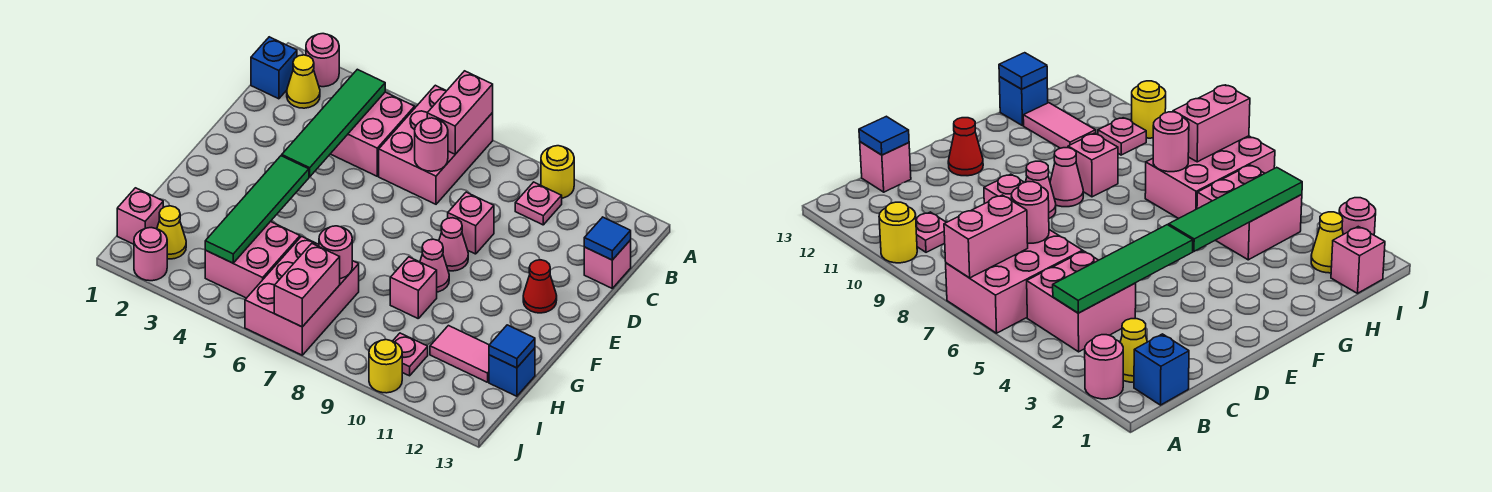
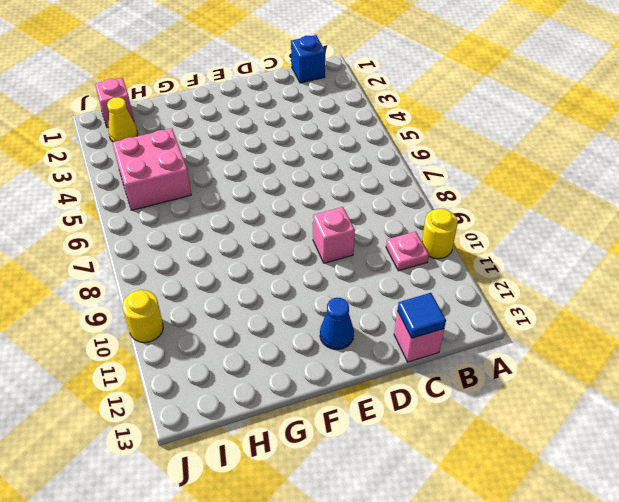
blue 1x1 cone [320,298,354,350] -> red 1x1 cone [523,260,557,313]
none -> pink 1x1 round brick [306,34,339,87]
none -> pink 2x3 brick [379,85,493,204]
none -> yellow 1x1 cone [287,55,320,108]
none -> pink 2x2 brick [331,92,415,176]

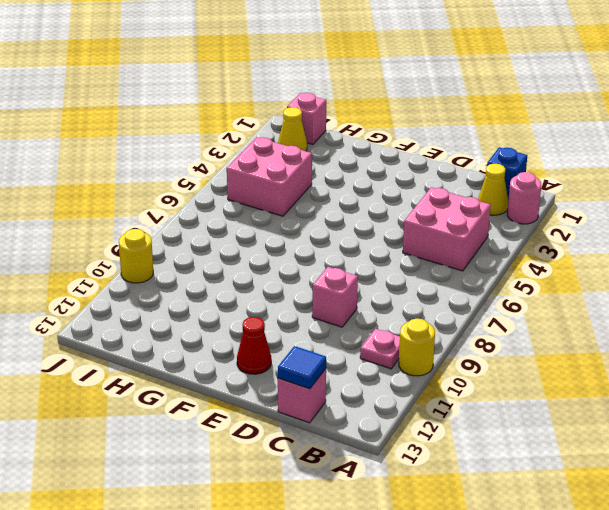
none -> pink 2x3 brick [379,85,493,204]
none -> pink 1x1 cone [439,218,468,271]
none -> pink 1x1 cone [420,239,449,292]
none -> pink 1x1 brick [390,257,437,318]

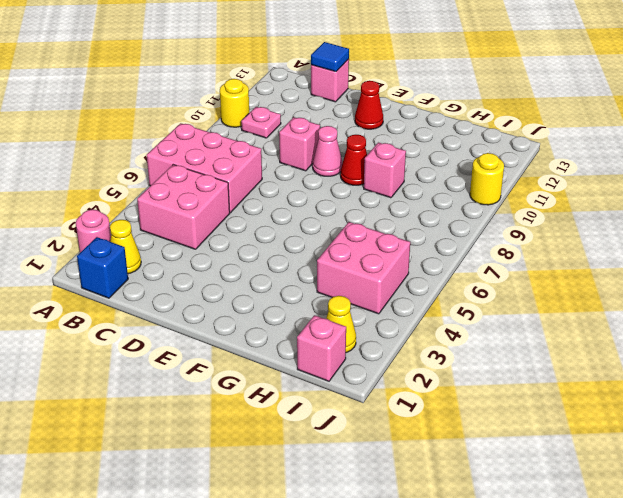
red 1x1 cone [341,135,367,185] -> pink 1x1 cone [420,239,449,292]
none -> pink 2x3 brick [245,236,359,355]
none -> pink 1x2 tile [430,326,489,382]
none -> blue 1x1 brick [489,348,535,396]
none -> pink 1x1 plate [393,333,428,376]

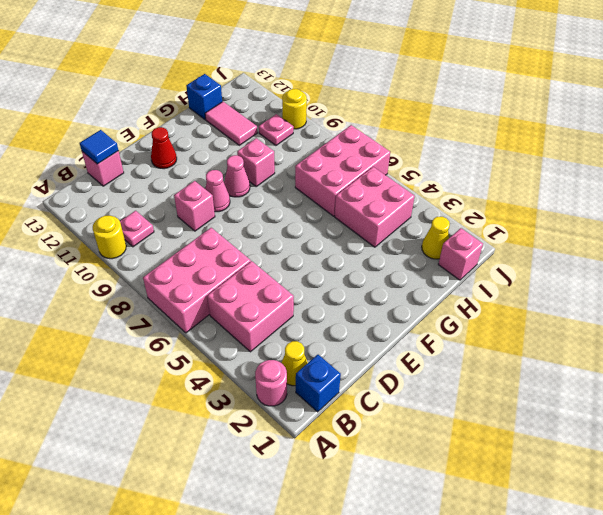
none -> pink 1x1 round brick [134,228,167,281]
none -> pink 1x2 brick [427,71,493,154]
none -> green 1x4 tile [282,69,385,177]
none -> pink 1x1 round brick [415,118,448,171]

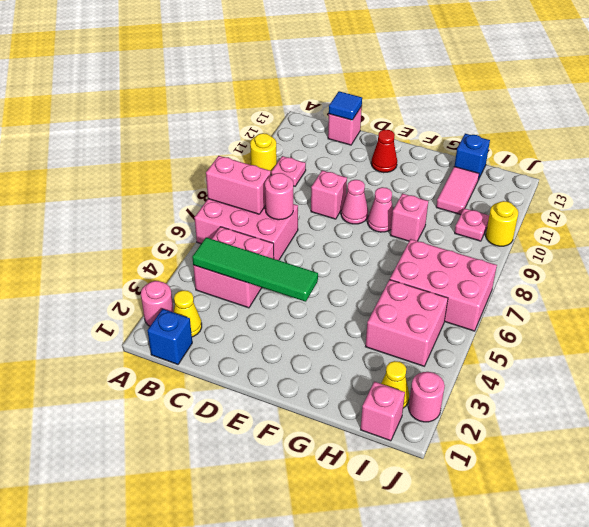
none -> green 1x4 tile [205,156,309,263]
none -> pink 1x1 round brick [319,226,352,279]
none -> blue 1x1 tile [489,325,535,368]
none -> pink 1x2 brick [274,244,340,327]

